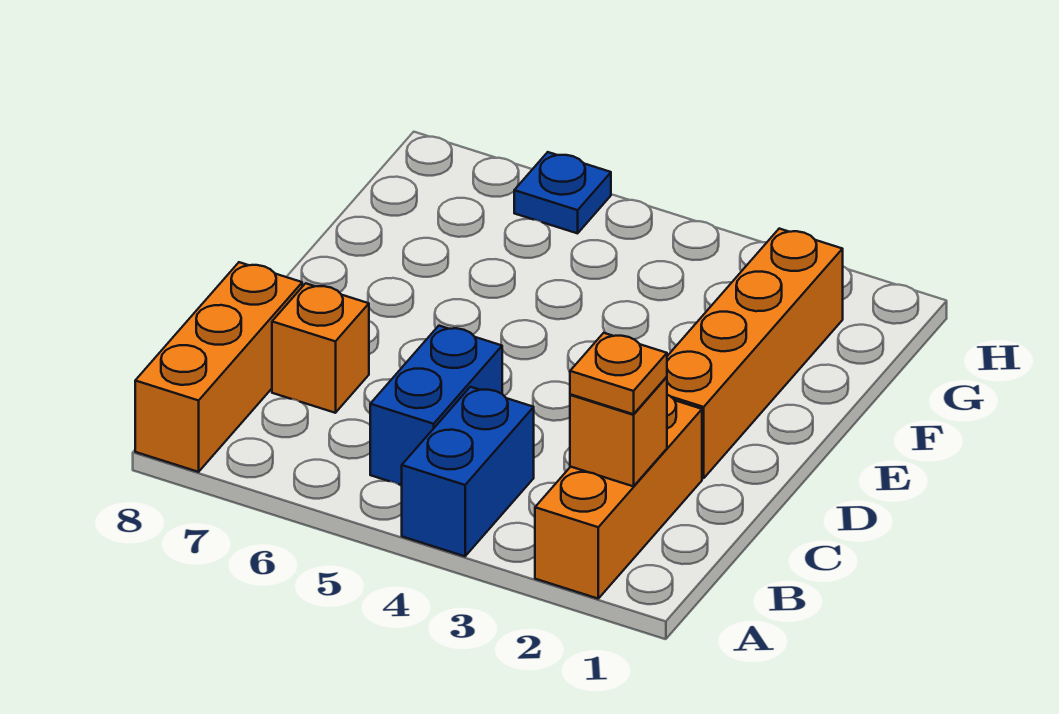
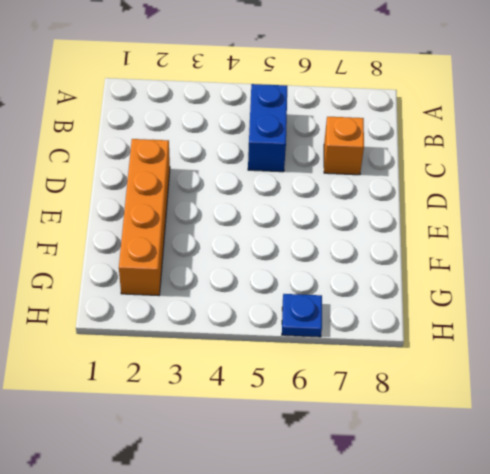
none -> orange 1x3 brick [535,395,702,599]
none -> blue 1x2 brick [402,387,534,556]

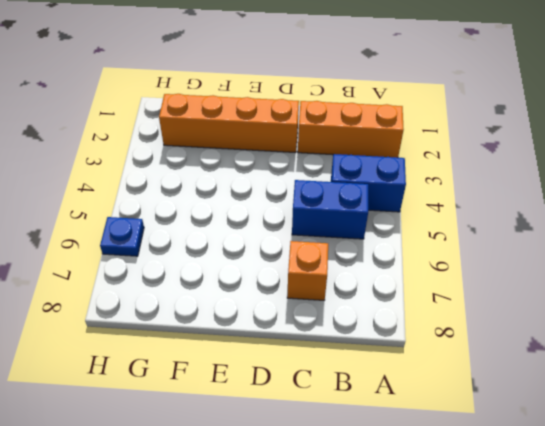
none -> orange 1x3 brick [135,262,302,472]
none -> orange 1x1 brick [570,377,667,486]

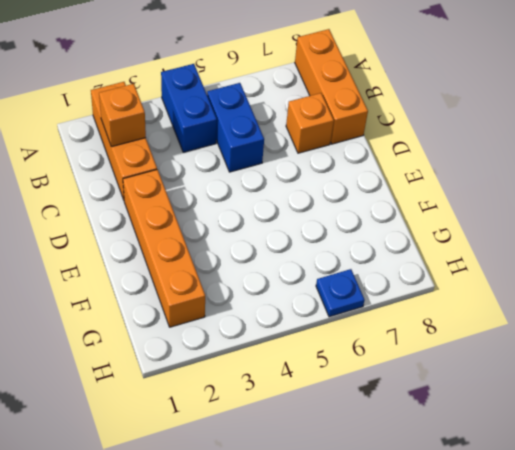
none -> orange 1x1 plate [570,333,667,414]

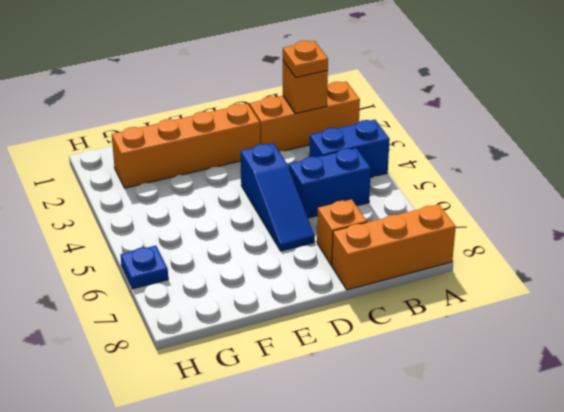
blue 1x3 slope [240,143,315,251] -> none

